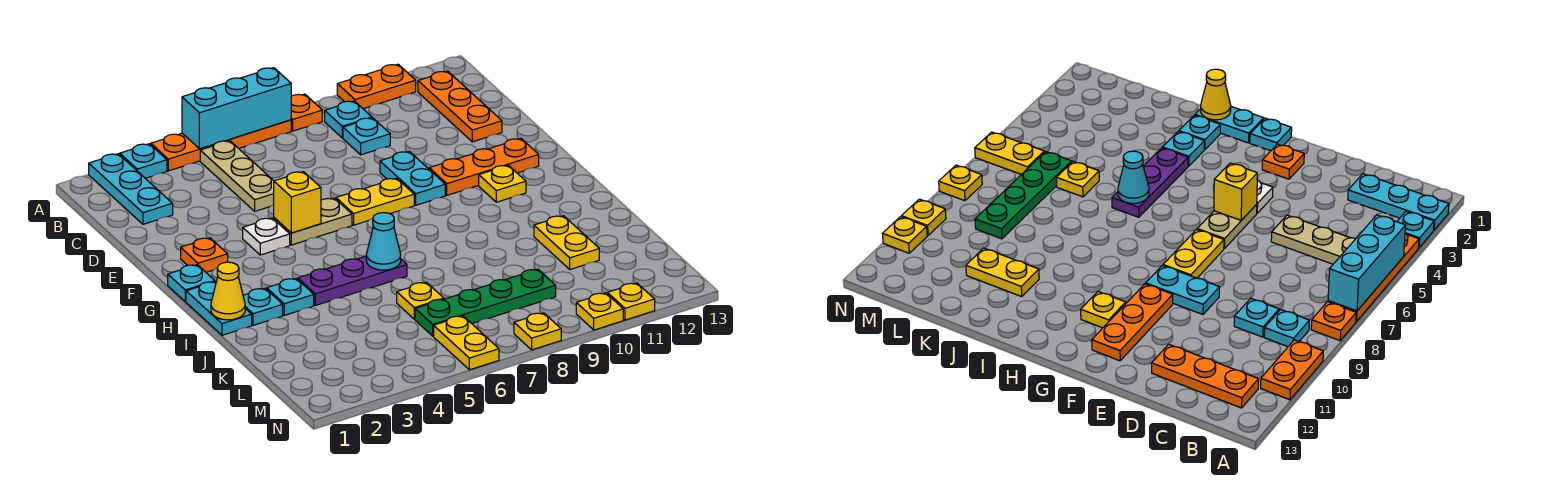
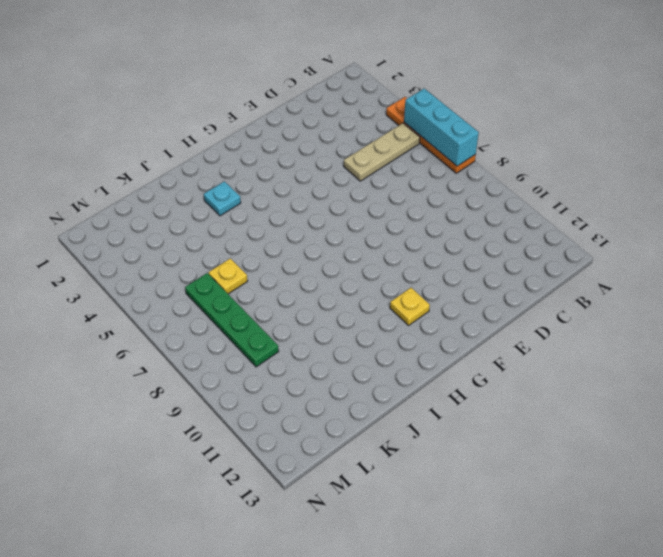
none -> cyan 1x3 plate [89,154,173,224]
none -> cyan 1x1 plate [120,144,167,178]
none -> orange 1x1 plate [291,94,322,131]
none -> orange 1x2 plate [337,64,416,109]

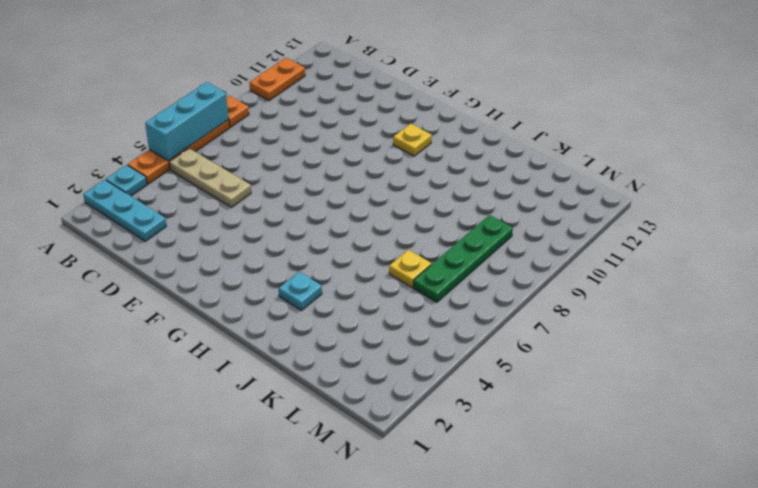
none -> cyan 1x1 plate [325,101,372,138]
none -> orange 1x3 plate [418,71,502,142]
none -> cyan 1x1 plate [343,118,390,155]
none -> cyan 1x2 plate [380,151,445,205]

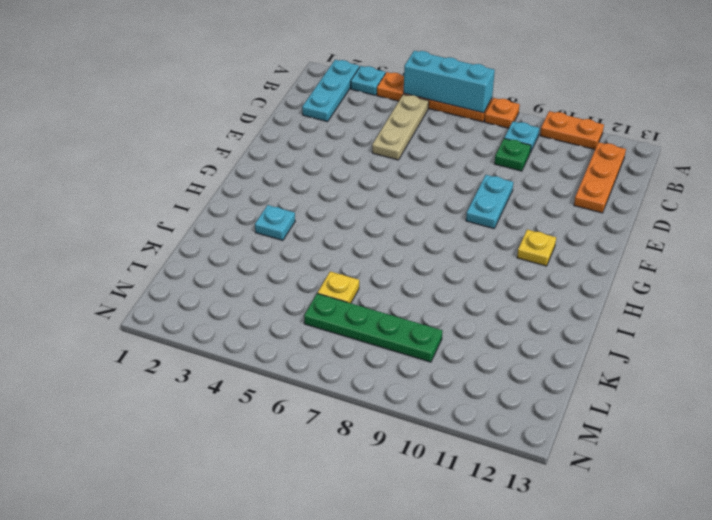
green 1x1 plate [495,139,531,171] -> cyan 1x1 plate [343,118,390,155]
none -> orange 1x1 plate [181,238,228,272]
none -> white 1x1 plate [243,218,290,255]
none -> tan 1x2 plate [274,198,352,245]
none -> yellow 1x2 plate [336,178,414,225]

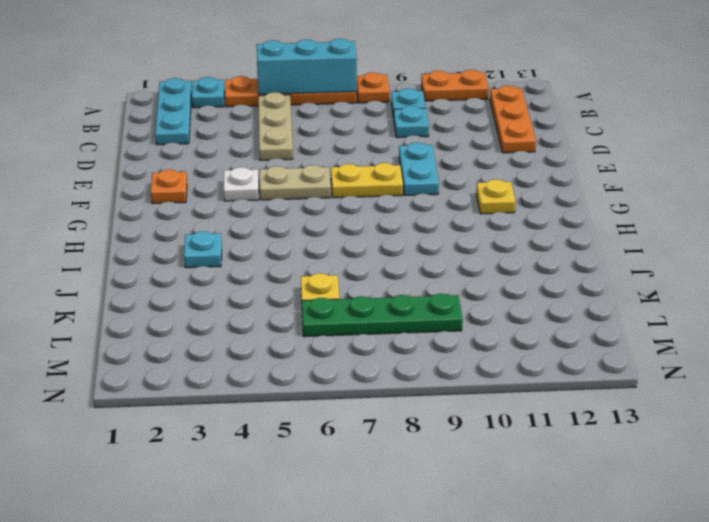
none -> orange 1x3 plate [429,139,539,195]
none -> cyan 1x1 plate [168,265,215,302]
none -> cyan 1x2 plate [186,281,252,335]
none -> cyan 1x1 plate [243,289,283,325]

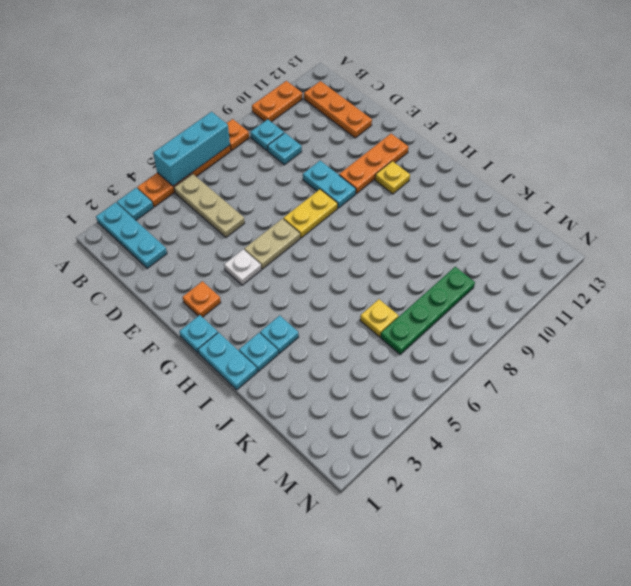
none -> purple 1x3 plate [298,256,407,306]
none -> yellow 1x2 plate [534,216,599,270]
none -> yellow 1x2 plate [434,316,499,370]
none -> yellow 1x1 plate [514,313,561,350]

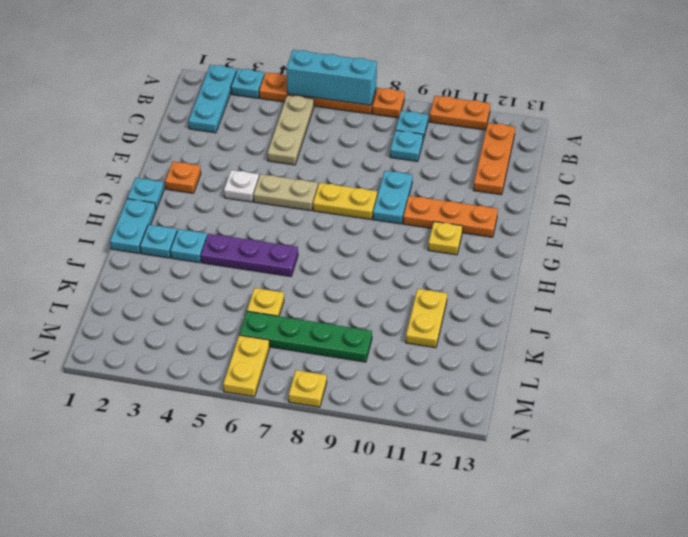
none -> yellow 1x1 plate [576,293,623,330]
none -> yellow 1x1 plate [607,283,655,320]
none -> yellow 1x1 brick [274,172,321,233]
none -> yellow 1x1 cone [211,262,245,320]

